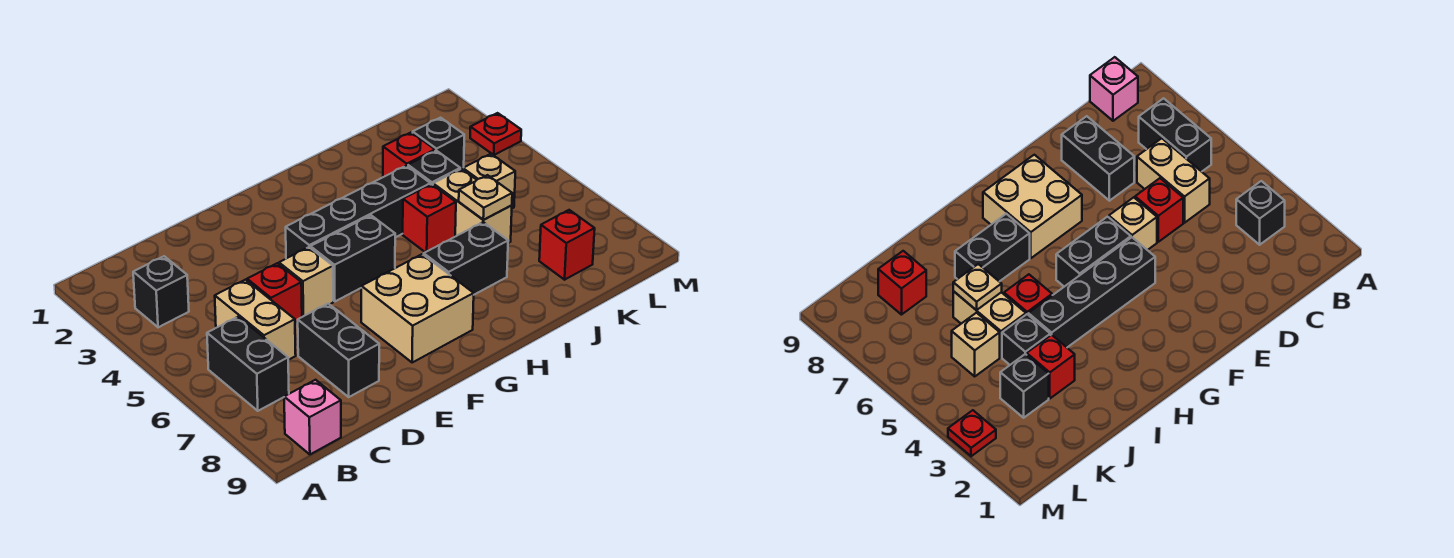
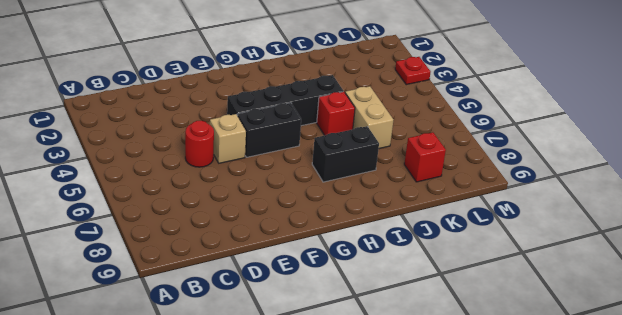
red 1x1 round brick [185,121,214,167] -> red 1x1 brick [247,263,302,322]
none -> black 1x1 brick [133,256,189,327]
none -> black 1x2 brick [207,317,289,411]
none -> pink 1x1 brick [284,380,341,454]

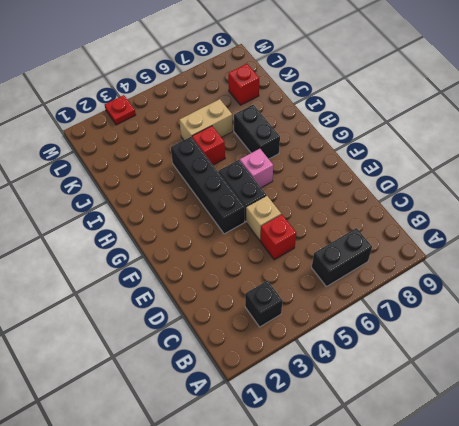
pink 1x1 brick [240,149,273,188] -> pink 1x1 brick moved to [284,380,341,454]
none -> tan 1x2 brick [215,280,296,360]
none -> black 1x2 brick [298,304,379,397]
none -> tan 2x2 brick [361,254,474,362]

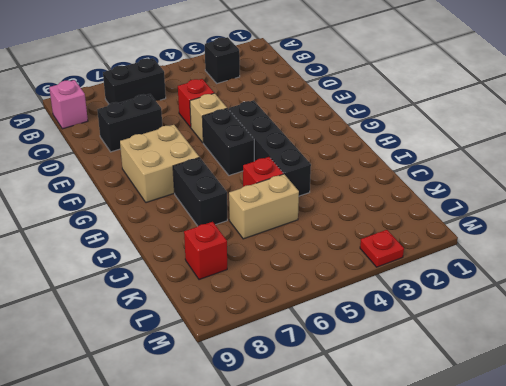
none -> tan 1x2 brick [215,280,296,360]
none -> red 1x1 brick [383,132,435,177]
none -> black 1x1 brick [408,151,460,185]

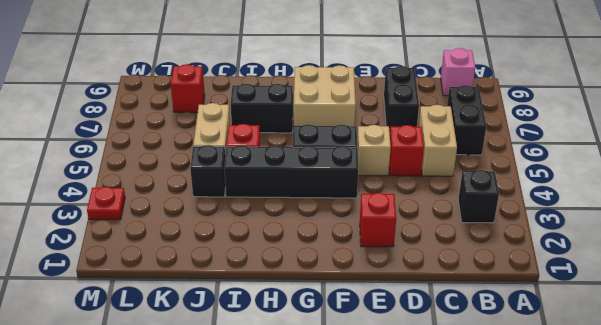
red 1x1 brick [360,193,396,247] -> red 1x1 brick moved to [383,132,435,177]
none -> black 1x1 brick [413,118,464,169]
none -> tan 1x1 brick [463,154,515,208]
none -> tan 1x1 plate [459,175,512,220]

